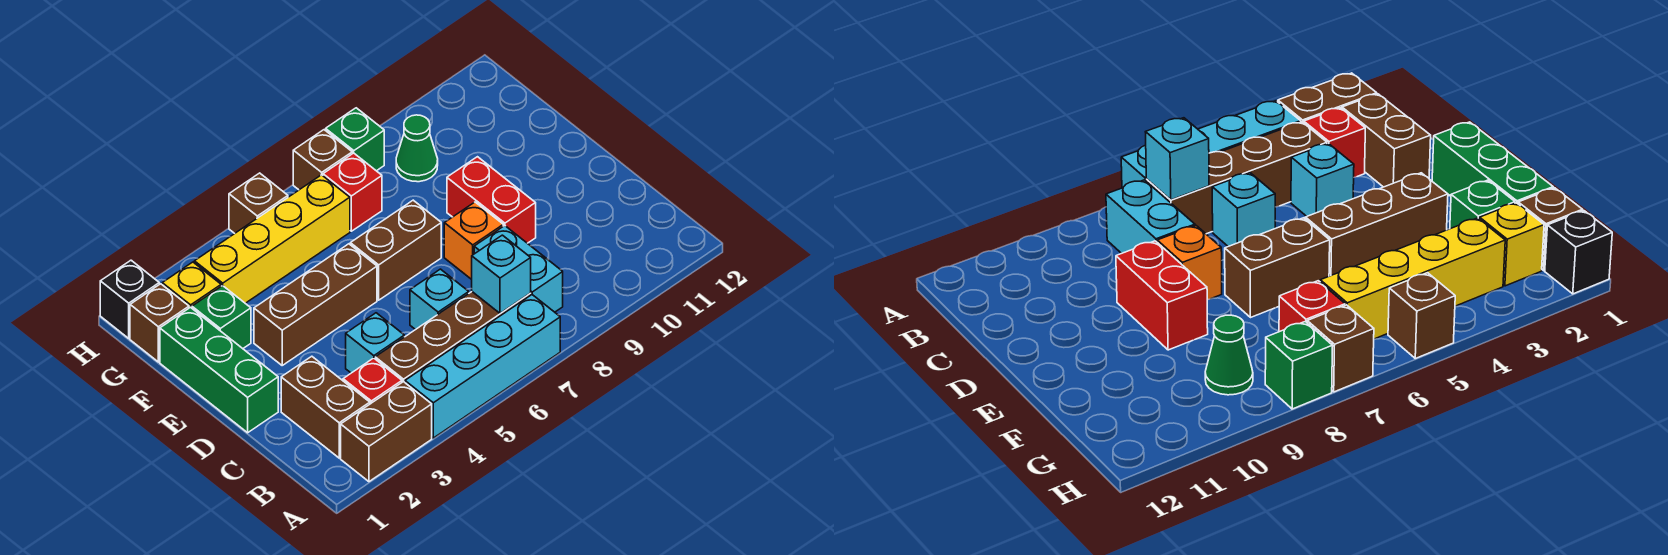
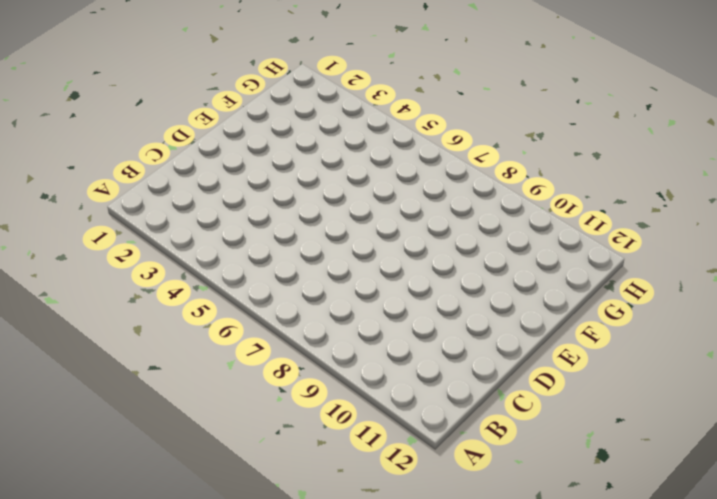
none -> brown 1x2 brick [341,382,432,482]
none -> cyan 1x4 brick [405,295,560,438]
none -> brown 1x2 brick [281,356,370,458]

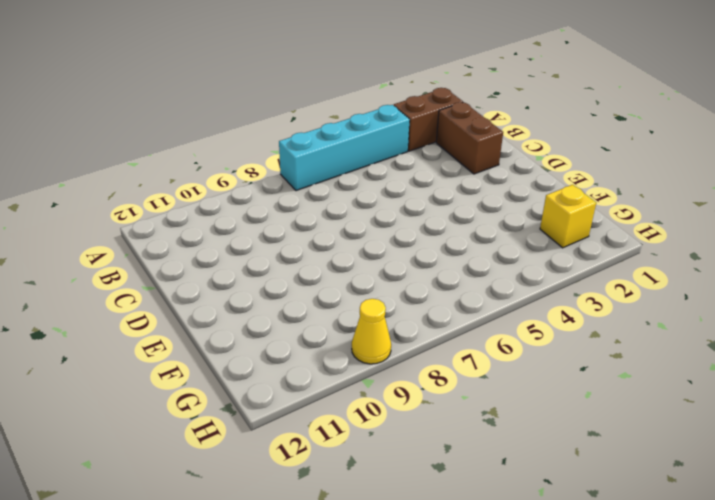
yellow 1x1 cone [352,299,391,364] -> none
none -> red 1x1 brick [343,358,402,404]
none -> brown 1x4 brick [375,292,531,382]
none -> cyan 1x2 brick [474,226,563,312]

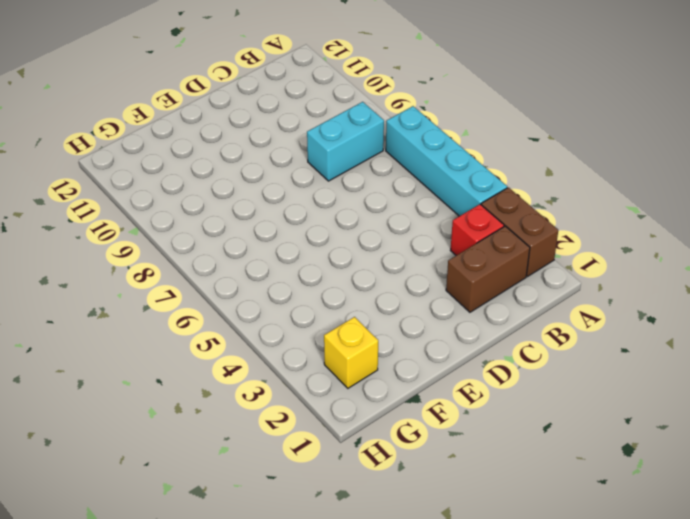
none -> brown 1x4 brick [375,292,531,382]
none -> cyan 1x1 brick [346,313,404,373]
none -> cyan 1x1 brick [410,269,469,330]

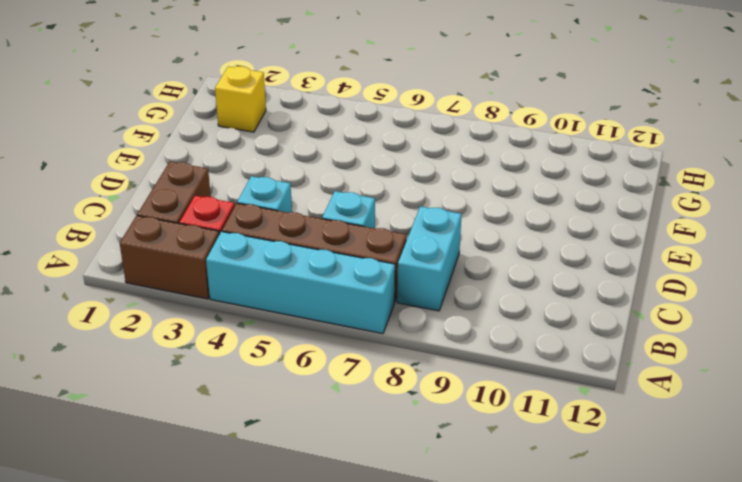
none -> green 1x3 brick [160,307,278,433]
none -> orange 1x1 brick [444,202,503,279]
none -> red 1x2 brick [447,157,536,243]

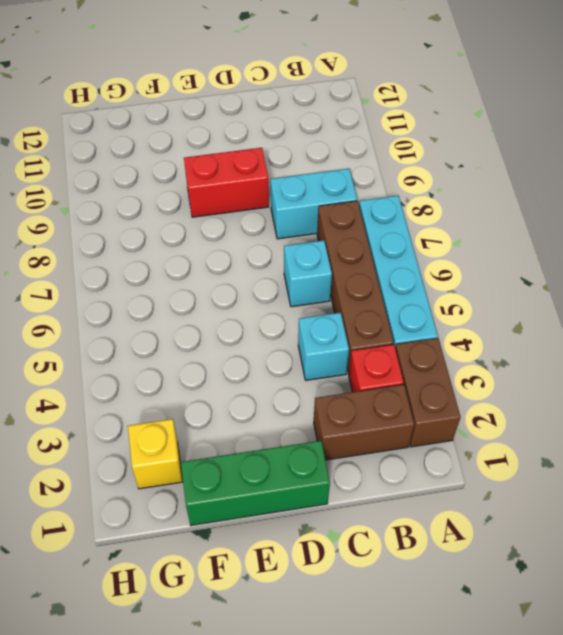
none -> orange 1x1 brick [444,202,503,279]
none -> brown 1x3 brick [254,244,377,365]
none -> brown 1x2 brick [350,200,441,300]

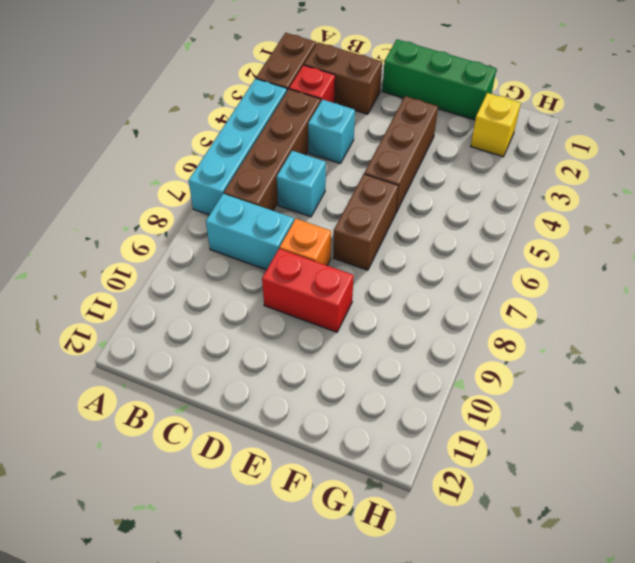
none -> green 1x1 brick [192,286,251,348]
none -> brown 1x1 brick [130,284,189,362]
none -> yellow 1x4 brick [194,175,350,303]

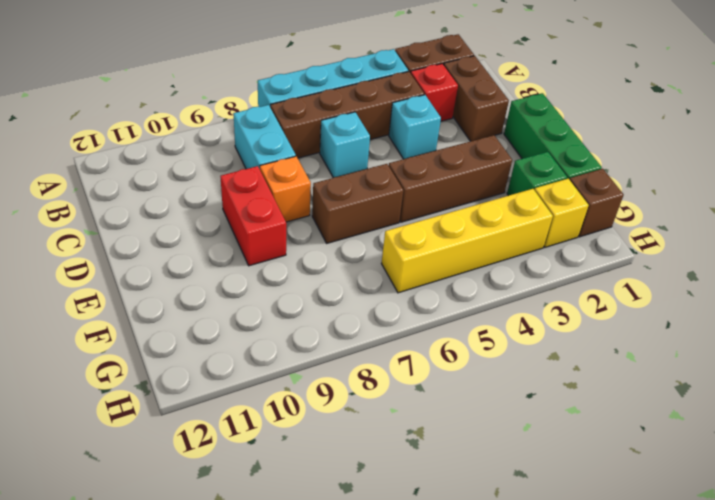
none -> red 1x1 brick [323,153,382,231]
none -> green 1x1 cone [396,115,438,182]
none -> black 1x1 brick [100,260,159,338]

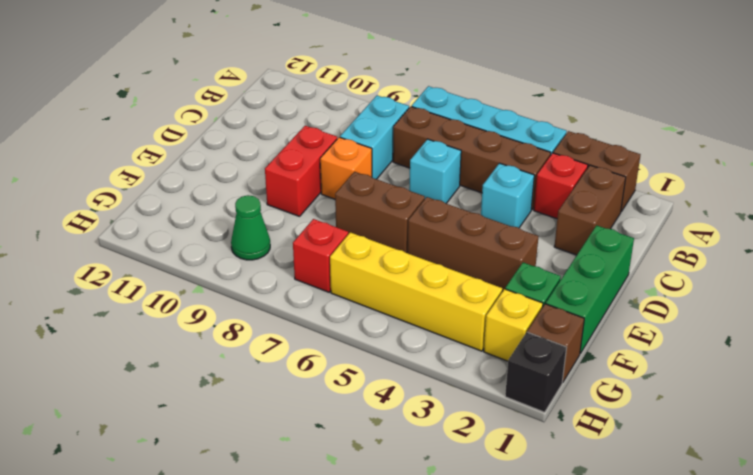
none -> brown 1x1 brick [229,173,288,234]
none -> brown 1x1 brick [293,130,352,190]
none -> green 1x1 brick [326,108,384,171]

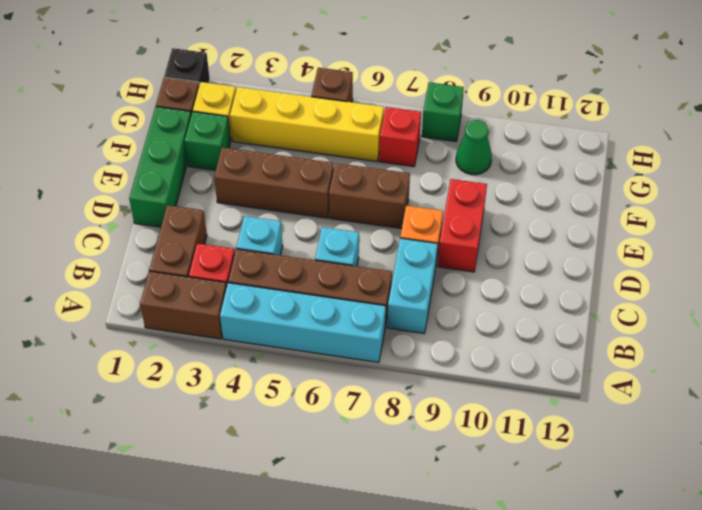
none -> brown 1x1 brick [293,130,352,190]
none -> cyan 1x1 brick [472,235,531,313]

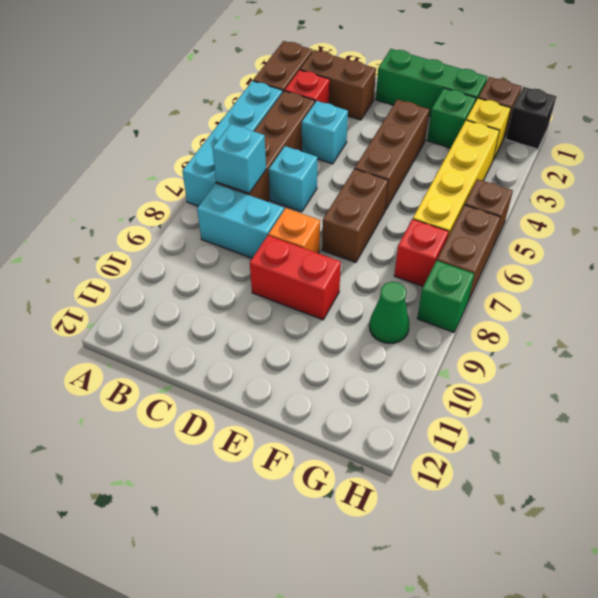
brown 1x2 brick [437,205,501,301] -> brown 1x1 brick [293,130,352,190]

